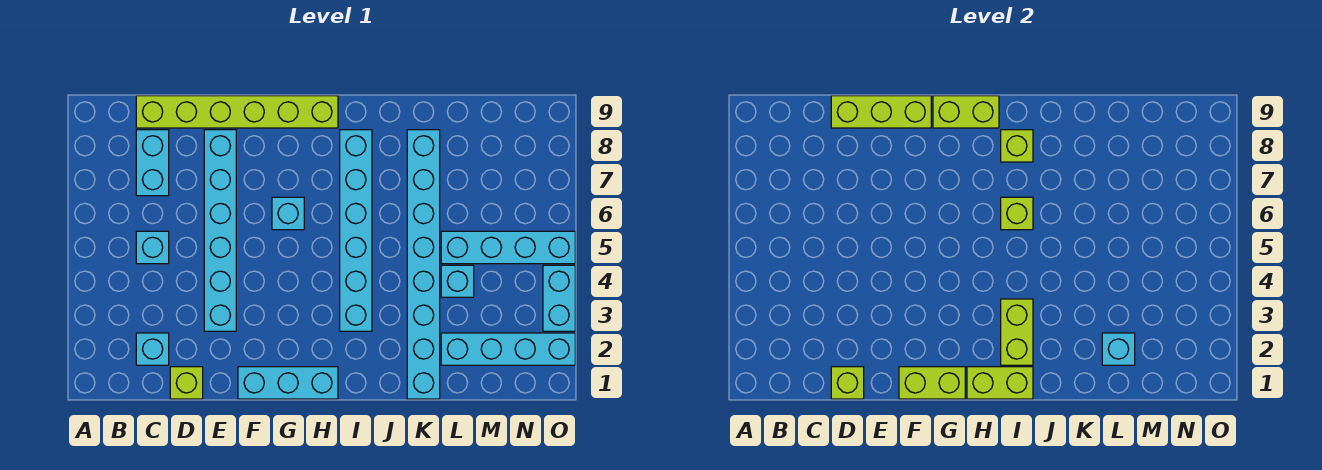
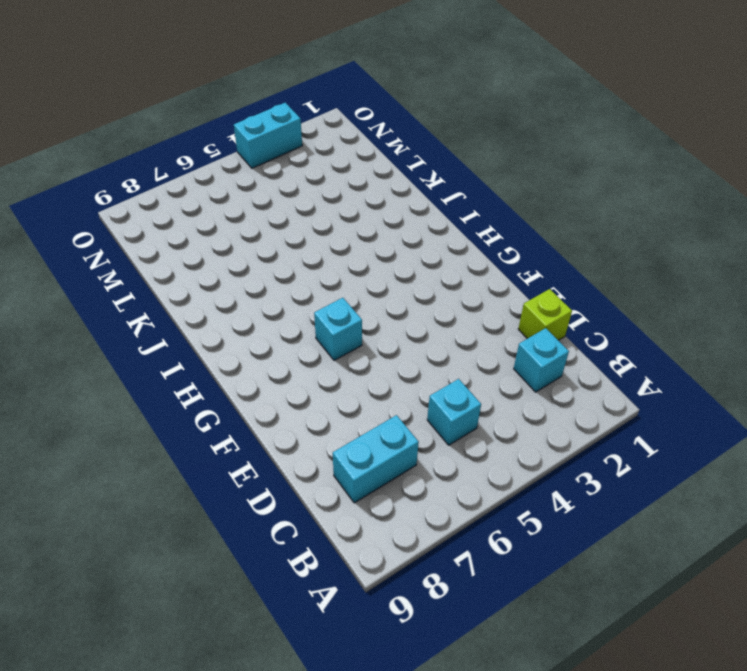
none -> lime 1x6 brick [136,96,338,128]
none -> cyan 1x6 brick [204,130,236,331]
none -> cyan 1x3 brick [238,367,338,399]

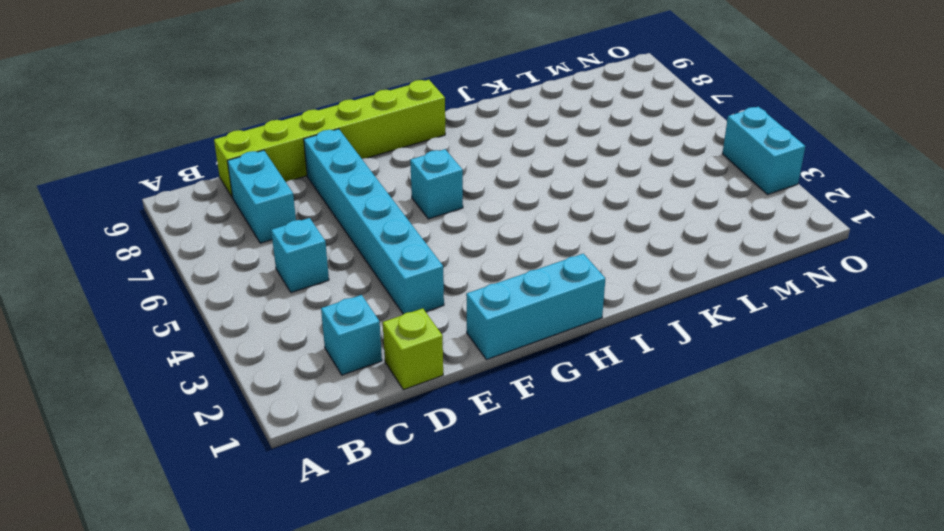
none -> cyan 1x6 brick [340,130,372,331]
none -> cyan 1x8 brick [407,130,440,399]
none -> cyan 1x4 brick [441,333,575,365]

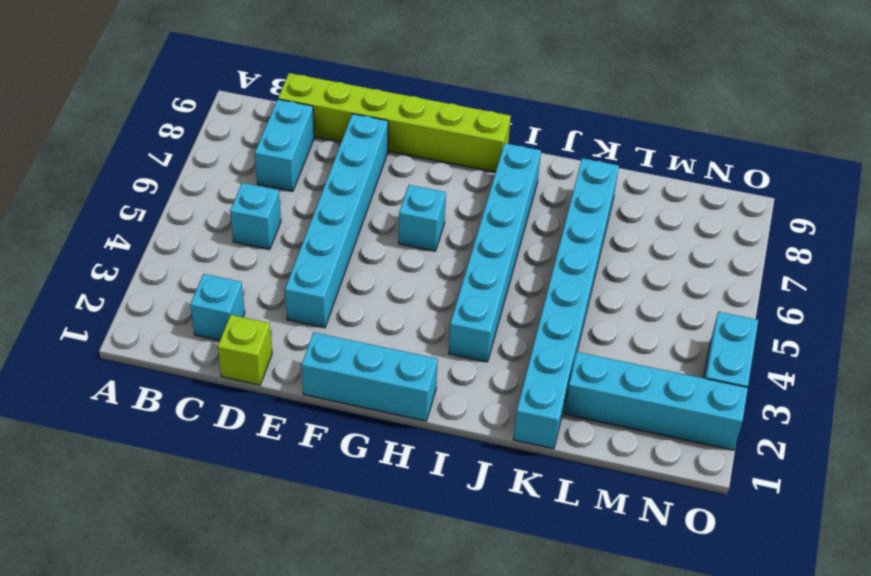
none -> cyan 1x1 brick [441,265,474,297]
none -> cyan 1x4 brick [441,231,575,264]
none -> lime 1x1 brick [831,367,864,399]

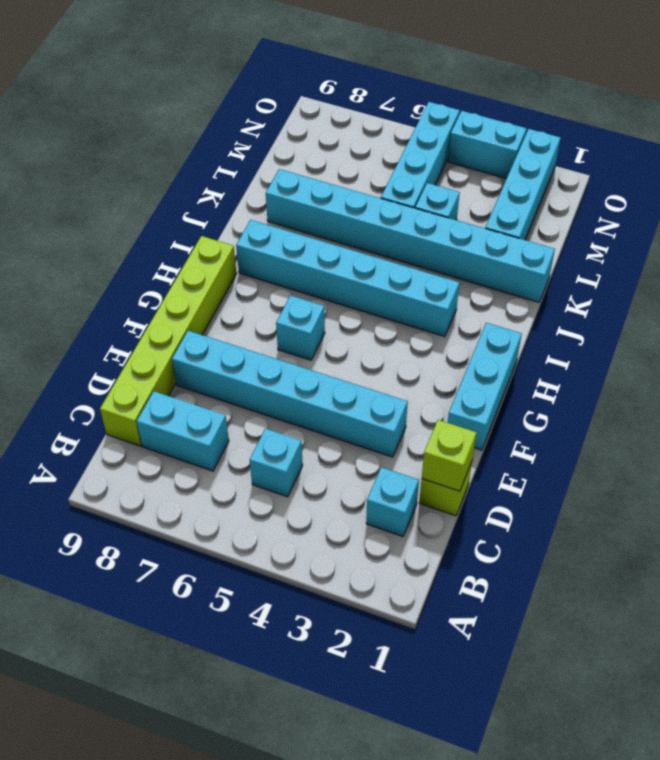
none -> lime 1x3 brick [831,96,931,128]
none -> lime 1x2 brick [899,367,965,399]
none -> lime 1x2 brick [933,96,999,128]

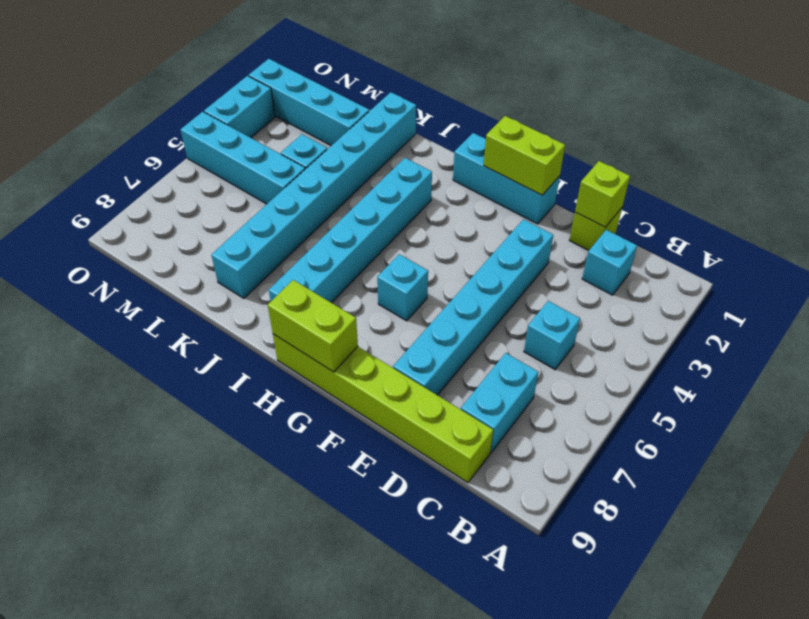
none -> lime 1x3 brick [831,96,931,128]
none -> lime 1x2 brick [967,367,1033,399]
none -> lime 1x2 brick [1001,299,1033,365]

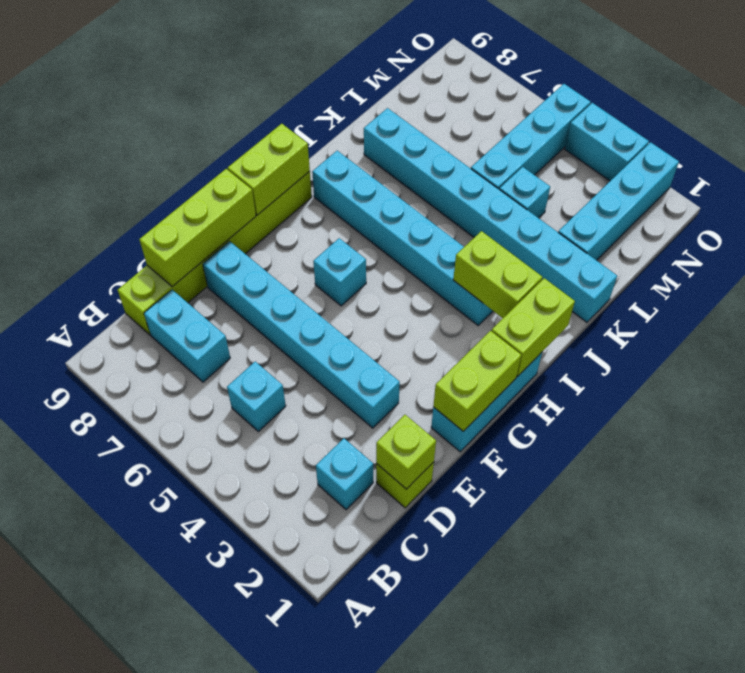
none -> lime 1x1 brick [1001,197,1033,230]
none -> lime 1x1 brick [1001,130,1033,162]
none -> cyan 1x1 brick [1102,333,1135,365]

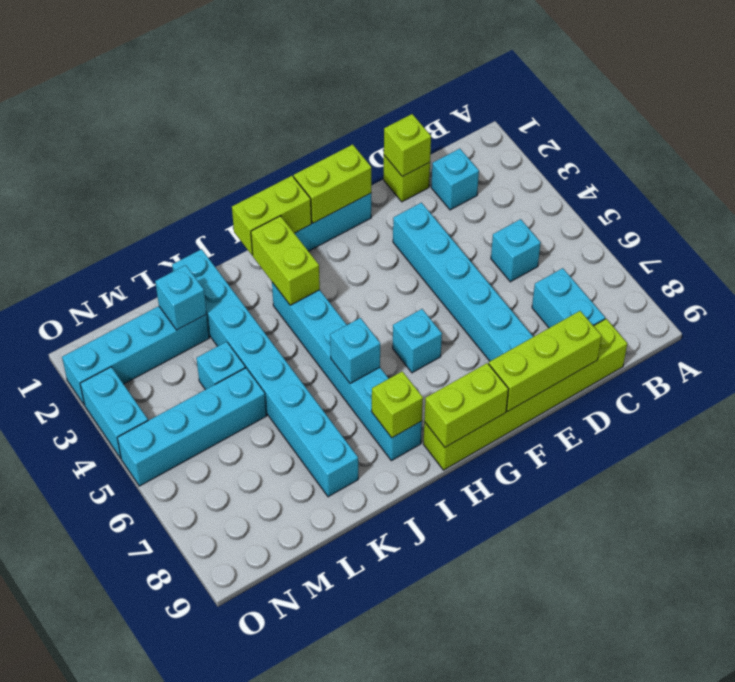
cyan 1x1 brick [330,318,380,384] -> lime 1x1 brick [1001,197,1033,230]

